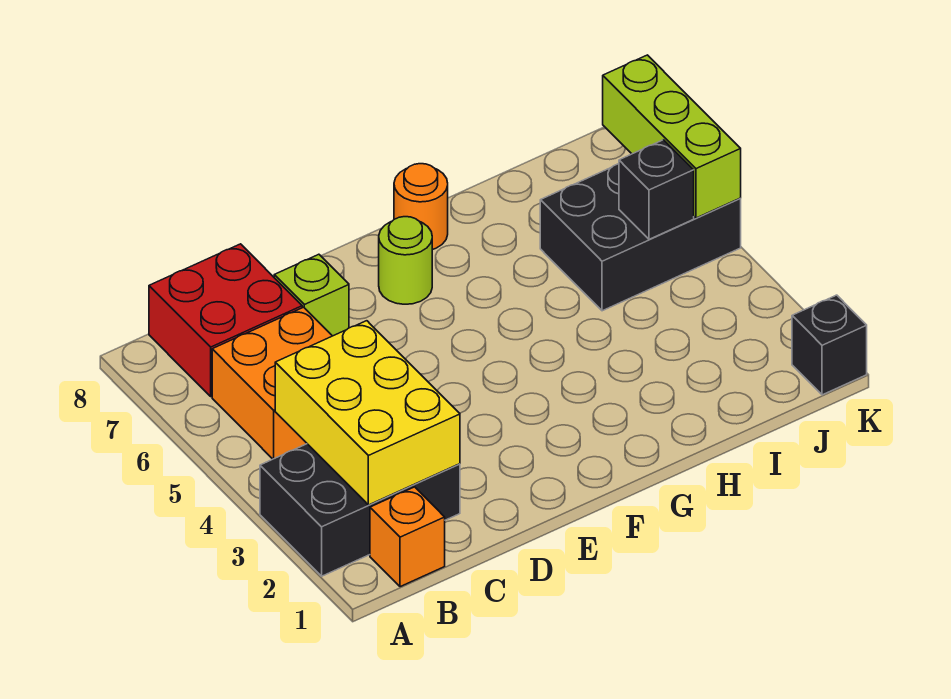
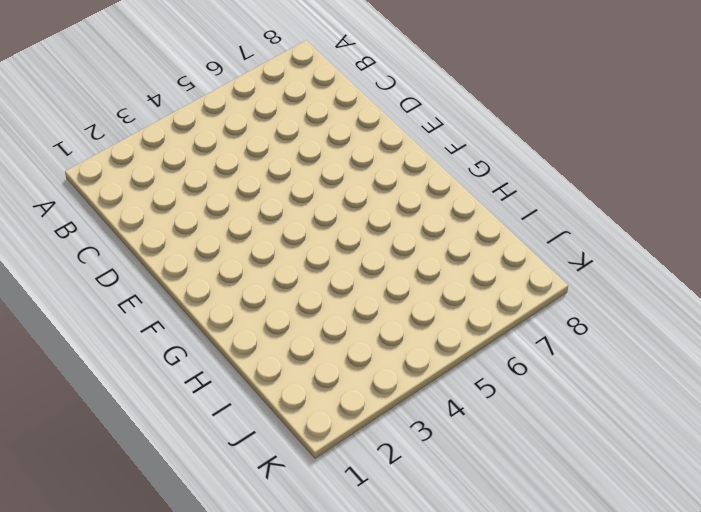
none -> black 2x3 brick [260,444,460,576]
none -> orange 1x1 brick [370,487,445,587]
none -> orange 2x2 brick [212,307,332,459]

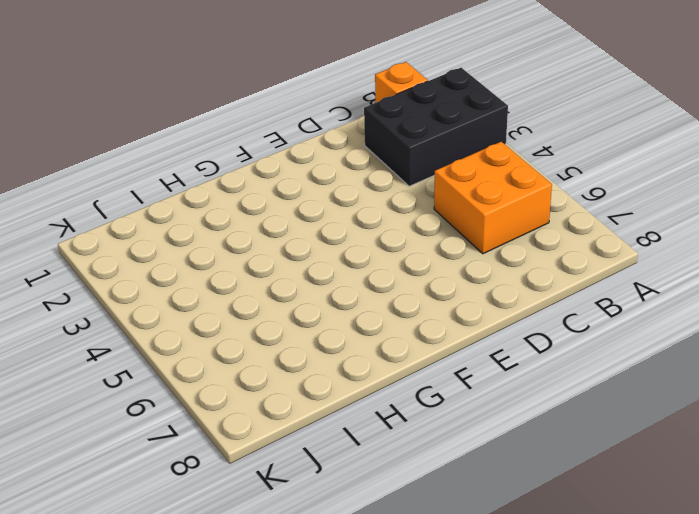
none -> red 2x2 brick [149,244,302,396]
none -> lime 1x1 brick [274,254,349,336]
none -> lime 1x1 round brick [379,217,432,304]

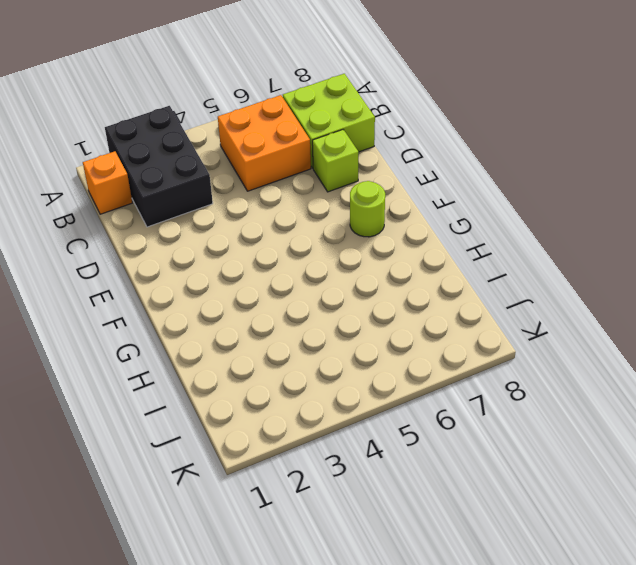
lime 2x2 brick [283,74,375,168] -> red 2x2 brick [149,244,302,396]
none -> orange 1x1 round brick [394,164,448,250]
none -> black 2x3 brick [540,164,741,311]
none -> black 1x1 brick [792,295,867,395]

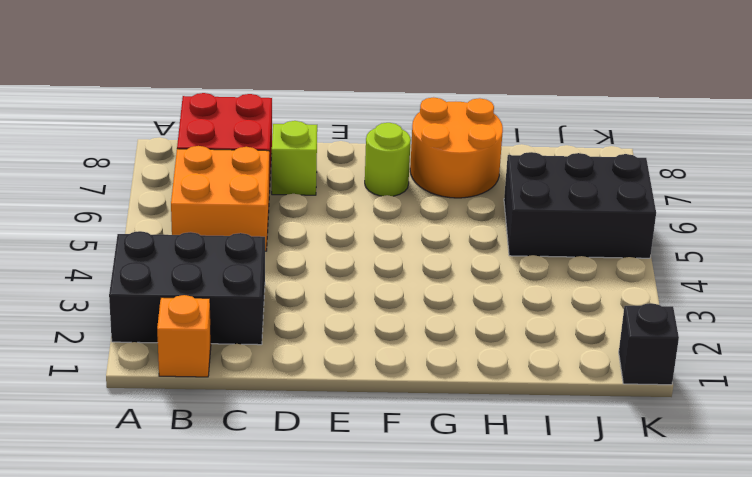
orange 2x2 round brick [410,97,503,198] -> orange 1x1 round brick [394,164,448,250]
none -> yellow 2x3 brick [275,321,460,505]
none -> black 1x1 brick [619,140,694,239]
none -> lime 1x3 brick [603,55,741,218]

